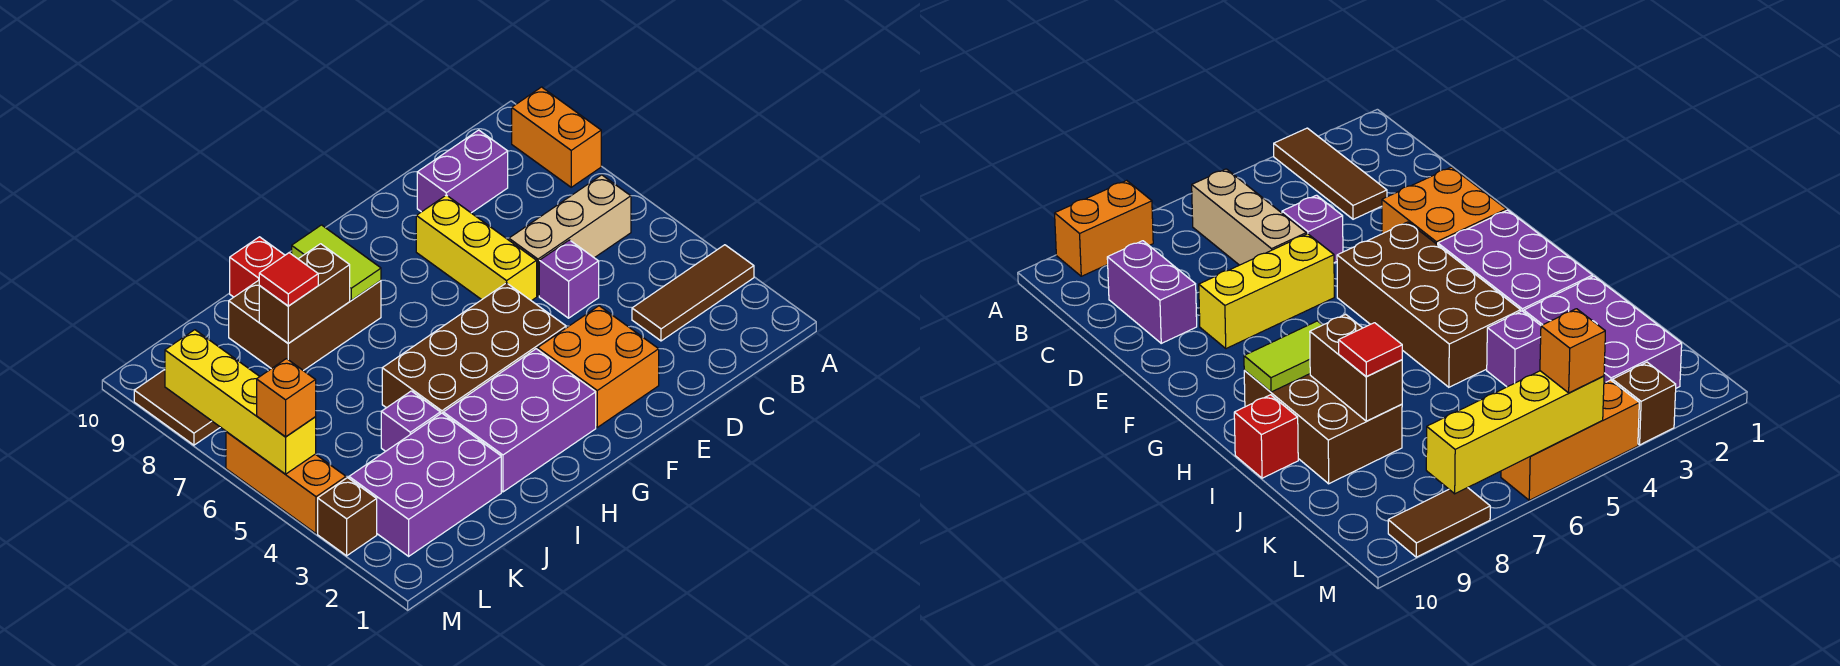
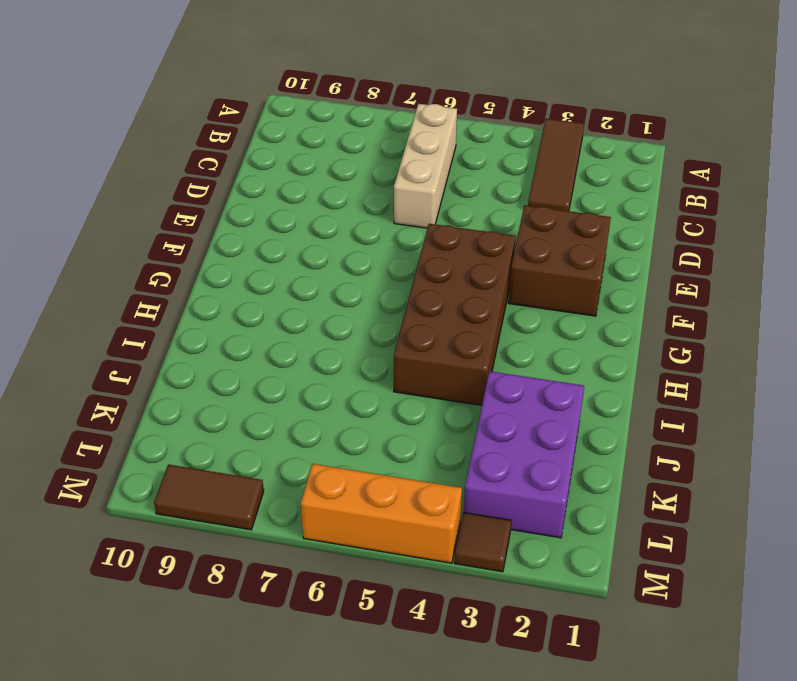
brown 2x2 brick [509,205,611,316] -> orange 2x2 brick [538,306,659,427]
brown 1x1 tile [454,512,511,572] -> brown 1x1 brick [318,478,377,556]
none -> orange 1x2 brick [512,87,601,187]
none -> purple 1x2 brick [417,130,508,213]
none -> purple 1x1 brick [539,240,599,318]

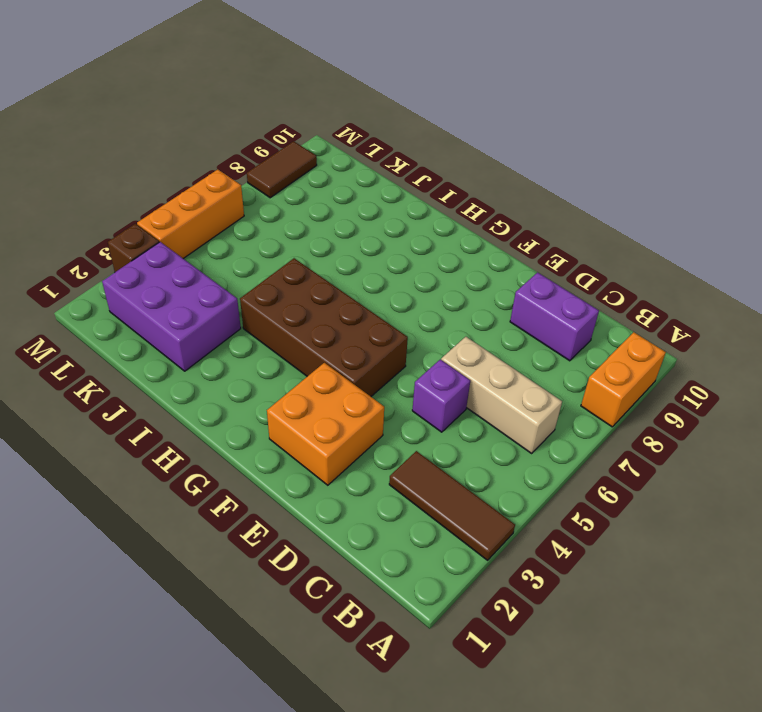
none -> yellow 1x3 brick [416,195,537,301]
none -> purple 2x3 brick [443,349,596,492]
none -> brown 2x3 brick [229,280,381,371]

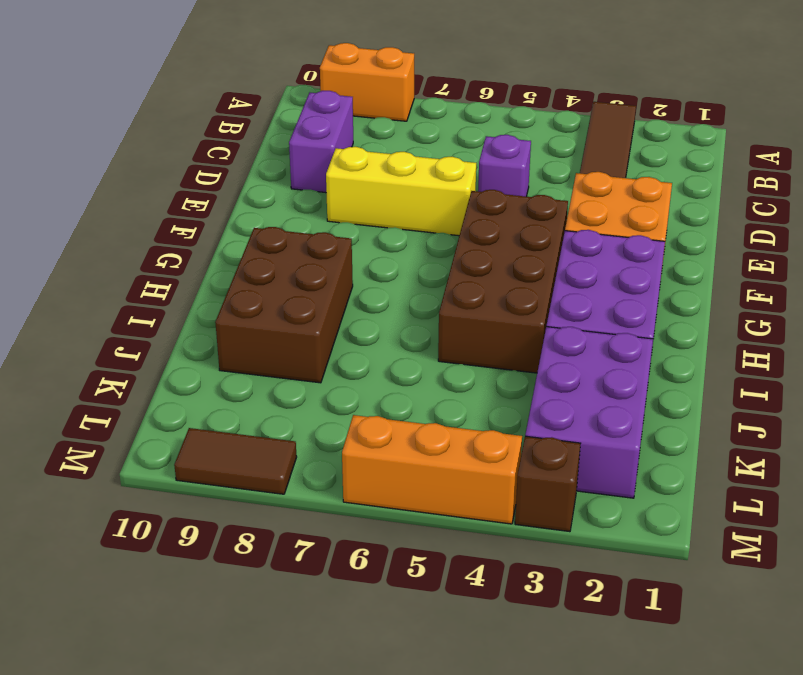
none -> tan 1x3 brick [509,175,631,296]
none -> red 1x1 brick [230,237,285,297]
none -> purple 1x1 brick [381,391,440,451]

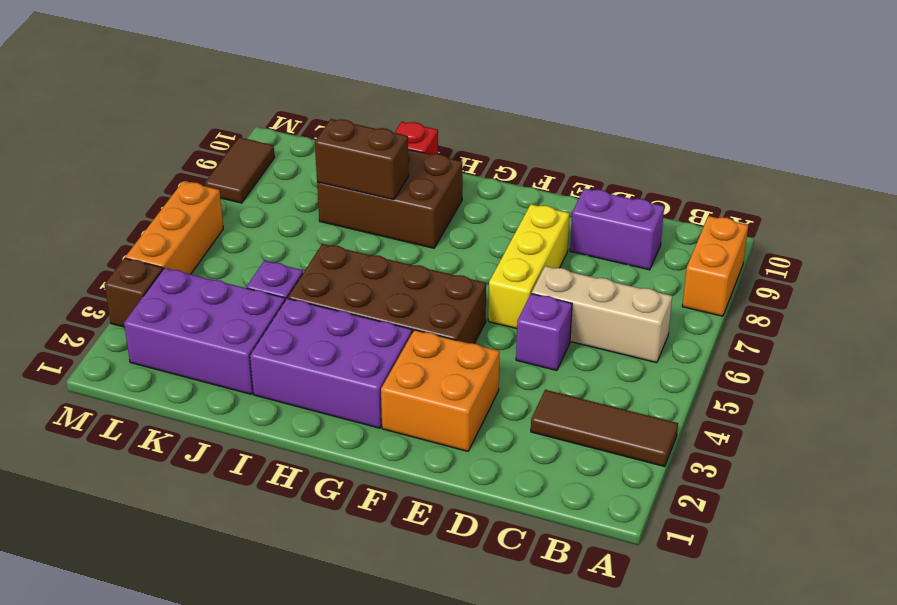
none -> lime 1x2 tile [292,225,381,300]
none -> yellow 1x4 brick [165,330,316,474]
none -> red 1x1 tile [259,253,318,306]

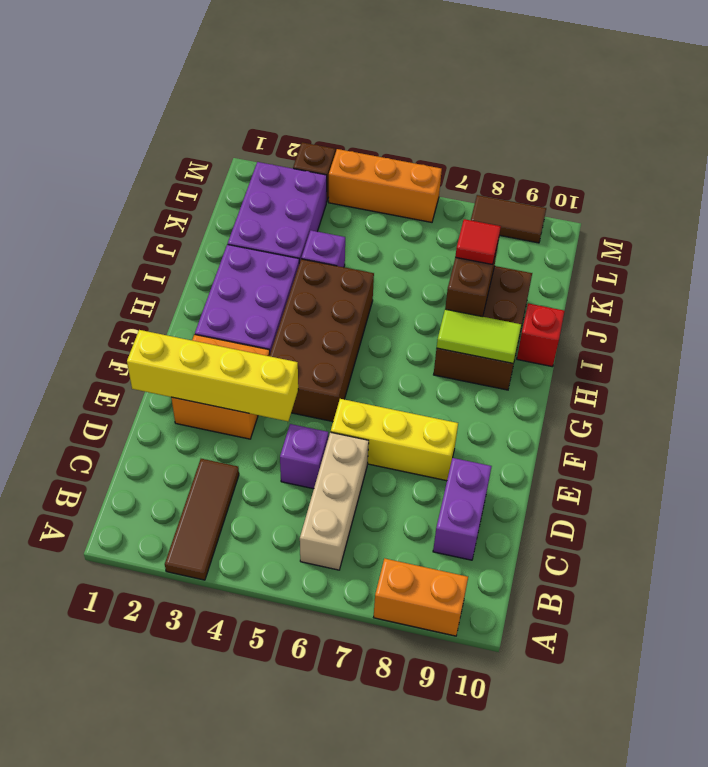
yellow 1x4 brick [127,330,298,421] -> yellow 1x4 brick moved to [165,330,316,474]
none -> orange 1x1 brick [257,359,316,437]

